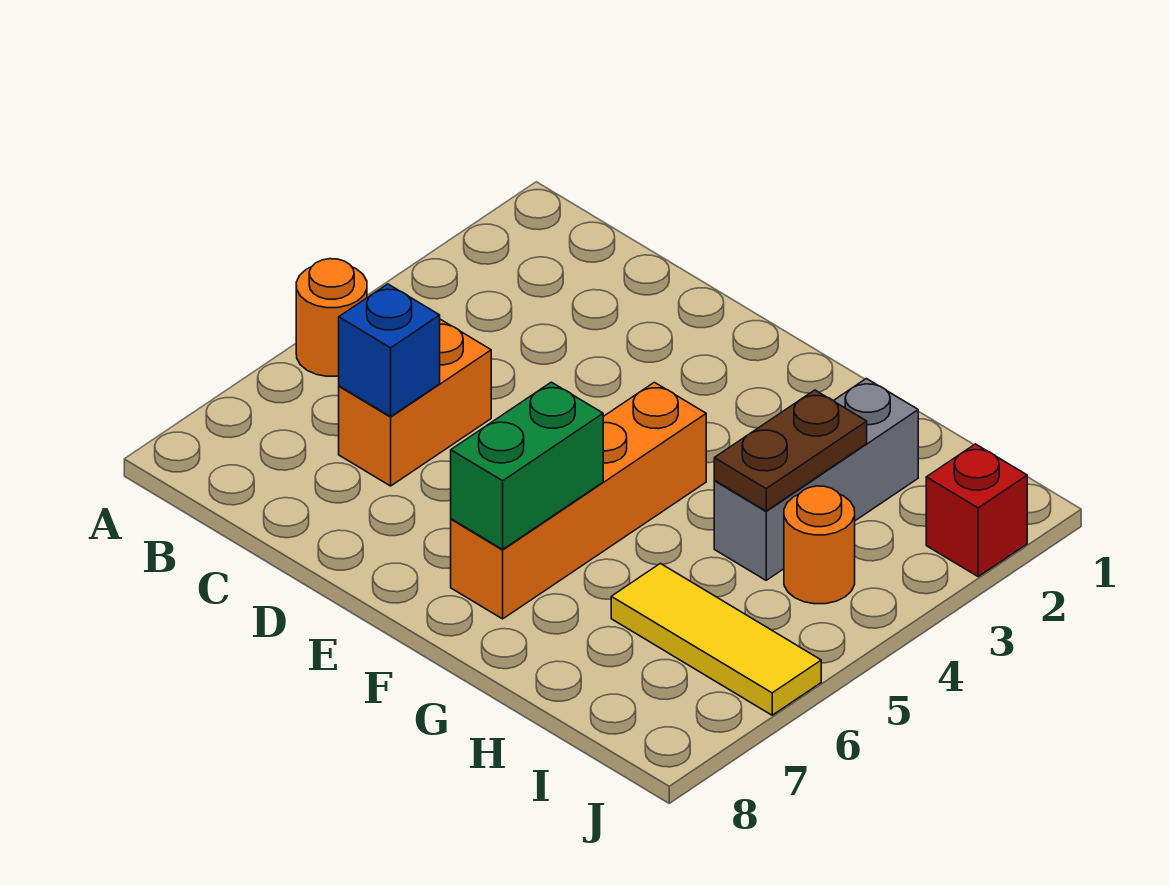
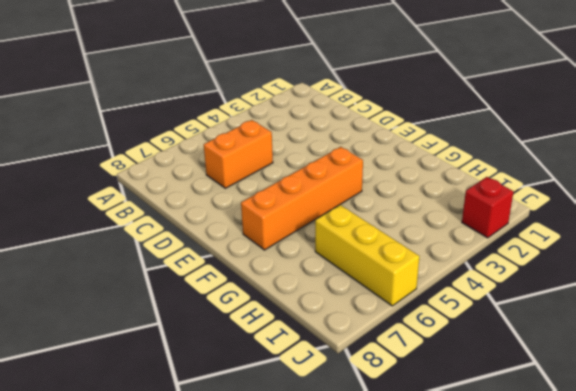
yellow 1x3 brick [315,205,419,306] -> yellow 1x3 tile [611,563,821,715]
none -> orange 1x1 round brick [296,259,367,376]
none -> grey 1x3 brick [714,379,918,580]

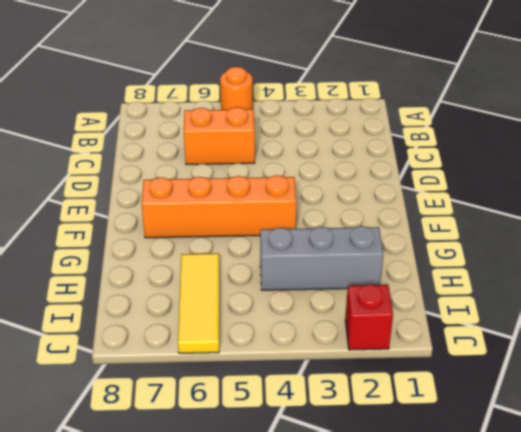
none -> orange 1x1 round brick [784,486,855,604]
none -> blue 1x1 brick [339,284,440,416]

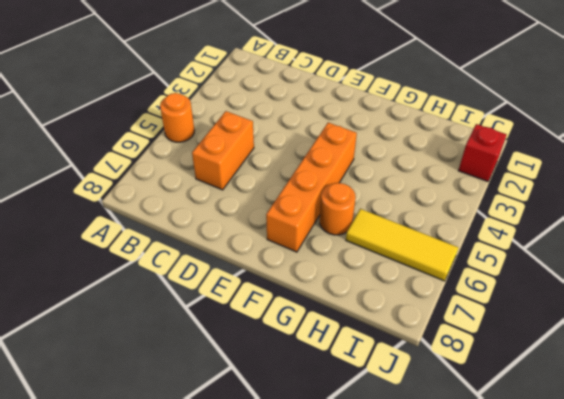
orange 1x1 round brick [320,183,356,235] -> orange 1x1 round brick moved to [784,486,855,604]
none -> grey 1x3 brick [714,379,918,580]
none -> blue 1x1 brick [339,284,440,416]

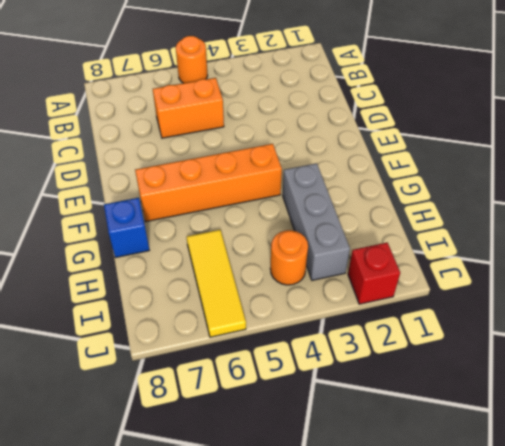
grey 1x3 brick [283,163,350,280] -> grey 1x3 brick turned to [714,379,918,580]
blue 1x1 brick [104,198,149,258] -> blue 1x1 brick moved to [339,284,440,416]
none -> green 1x2 brick [451,382,603,549]
none -> brown 1x2 plate [714,390,867,511]

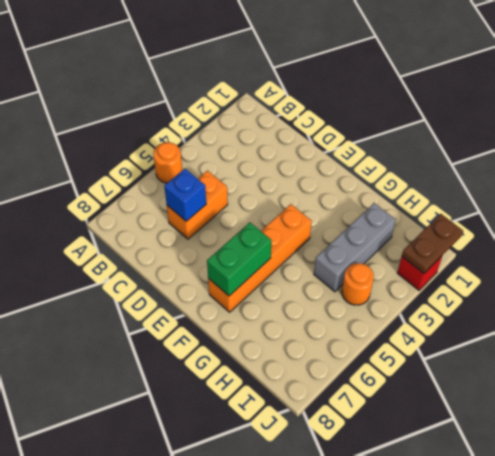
brown 1x2 plate [402,214,463,273] -> brown 1x2 plate moved to [714,390,867,511]
none -> yellow 1x3 tile [611,563,821,715]

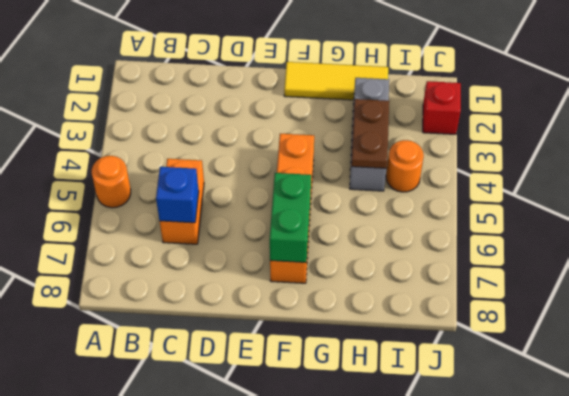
yellow 1x3 tile [284,62,388,100] -> yellow 1x3 tile moved to [611,563,821,715]

